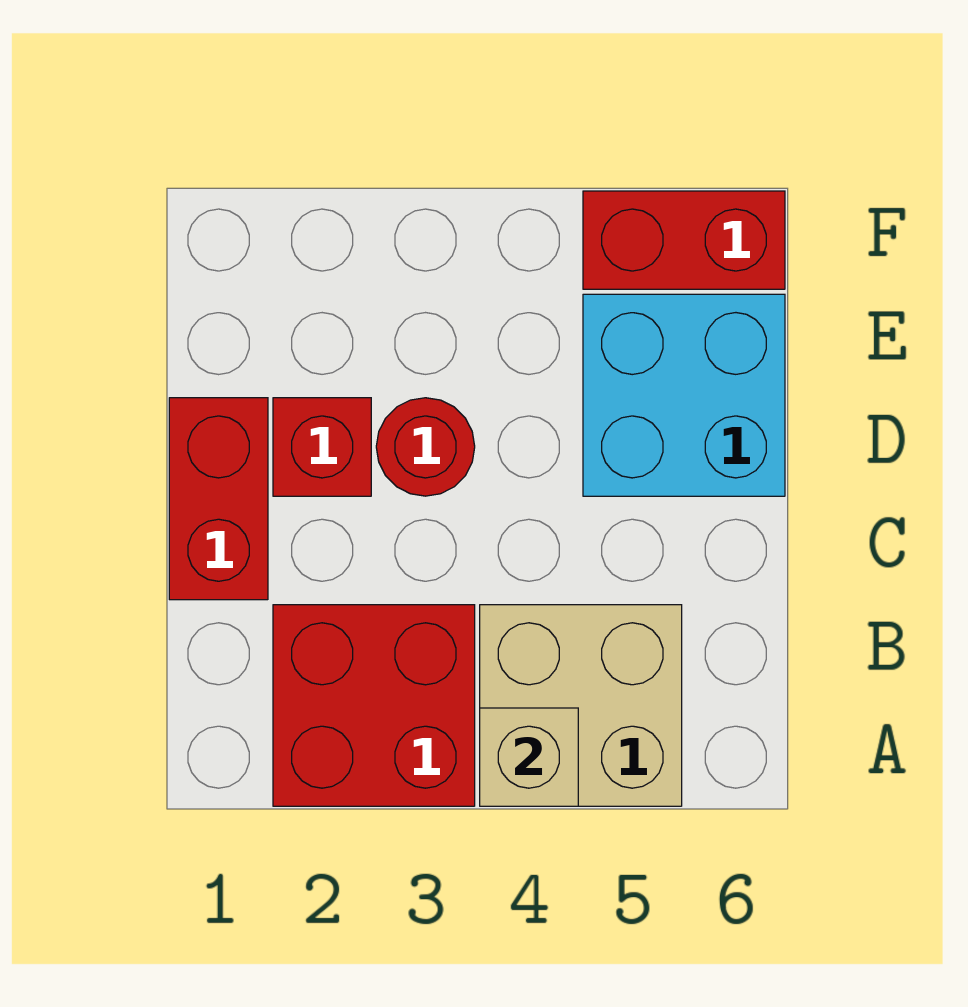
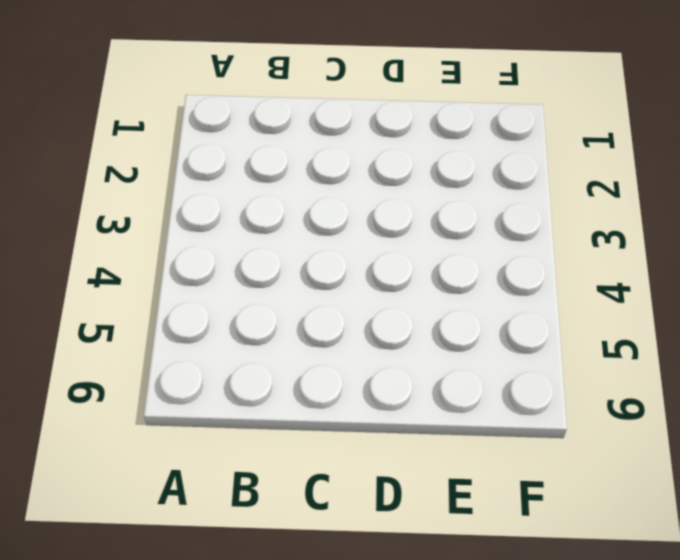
none -> red 2x2 brick [273,605,475,806]
none -> tan 2x2 brick [480,605,682,806]

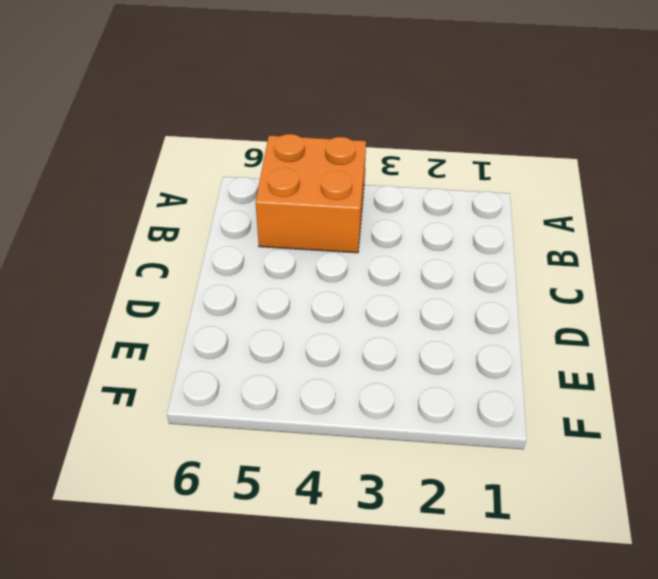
orange 2x2 brick [256,134,366,253] -> tan 2x2 brick [480,605,682,806]
none -> red 2x2 brick [273,605,475,806]
none -> red 1x2 brick [169,398,268,600]

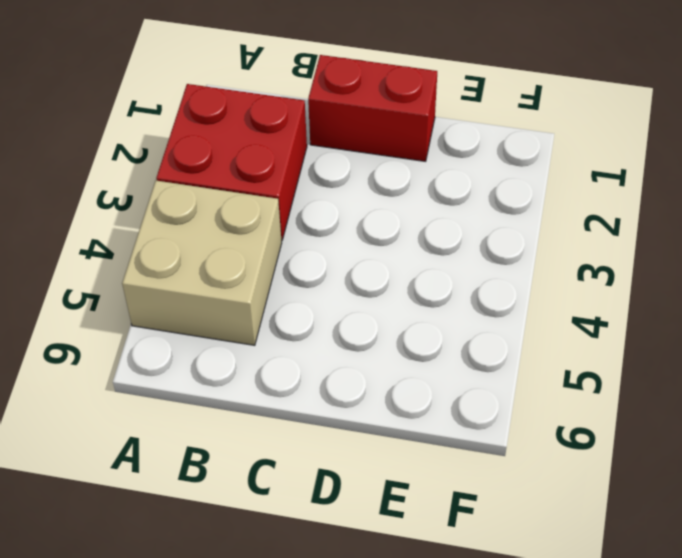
none -> red 1x1 brick [273,398,371,496]
none -> red 1x1 round brick [376,398,475,496]

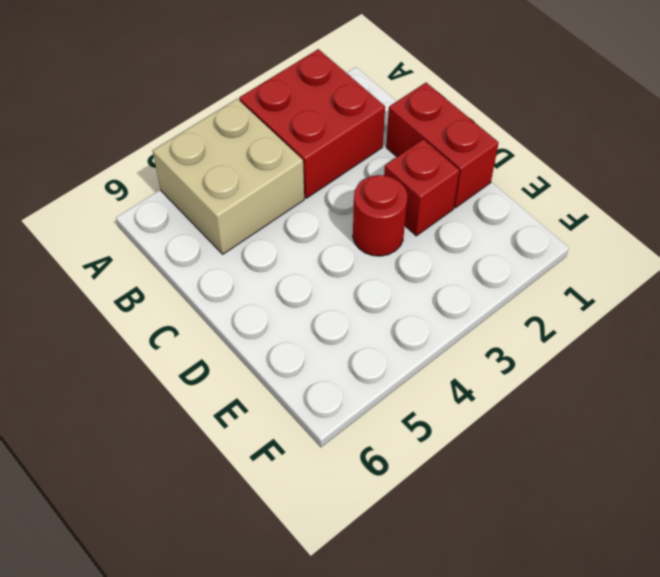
none -> cyan 2x2 brick [583,294,785,496]
none -> red 1x2 brick [583,191,785,289]

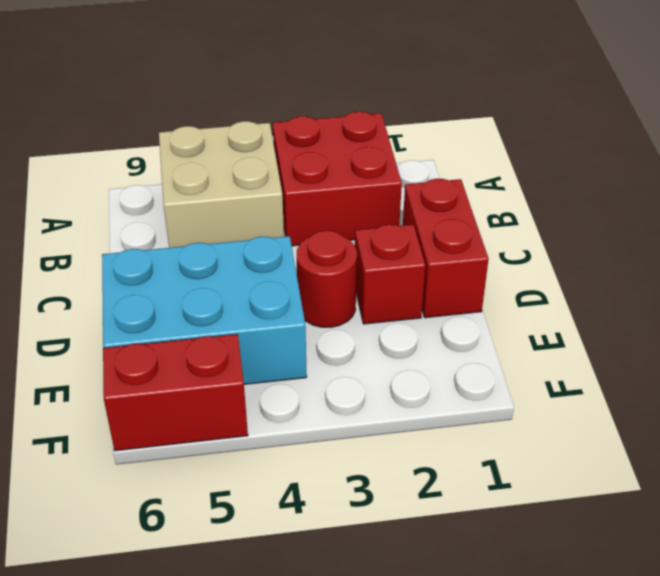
cyan 2x3 brick [102,236,307,384] -> cyan 2x2 brick [583,294,785,496]
none -> tan 1x1 brick [480,708,578,806]

